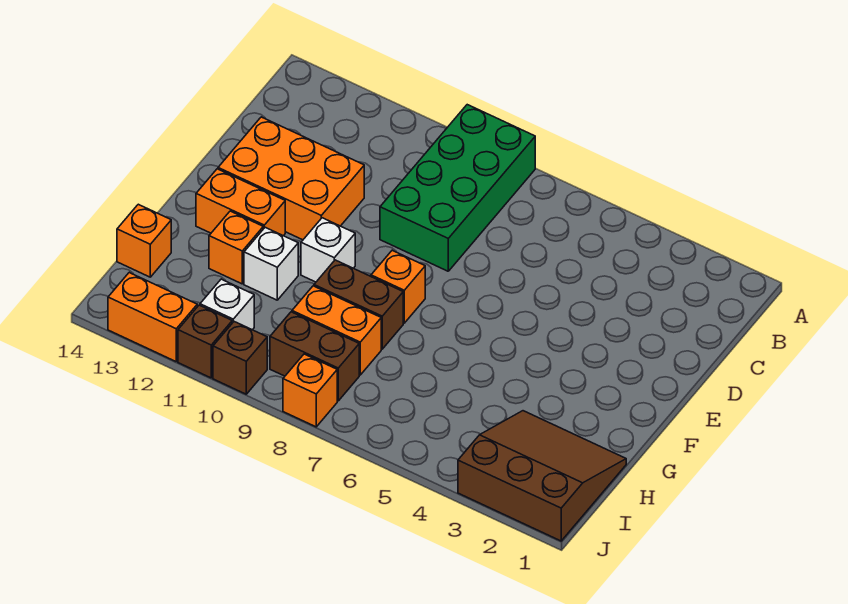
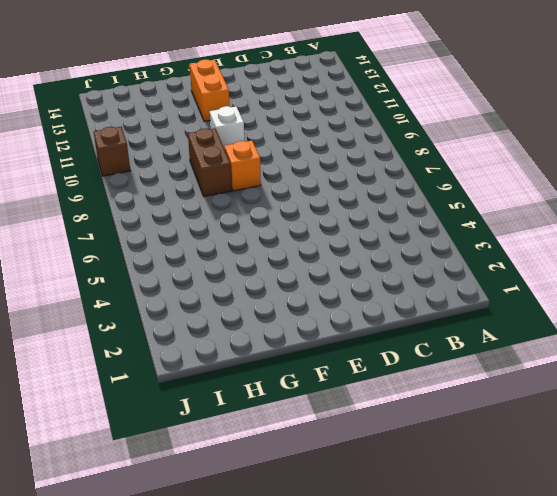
none -> green 2x4 brick [380,105,535,271]
none -> orange 2x3 brick [218,117,364,240]
none -> white 1x1 brick [244,227,298,300]

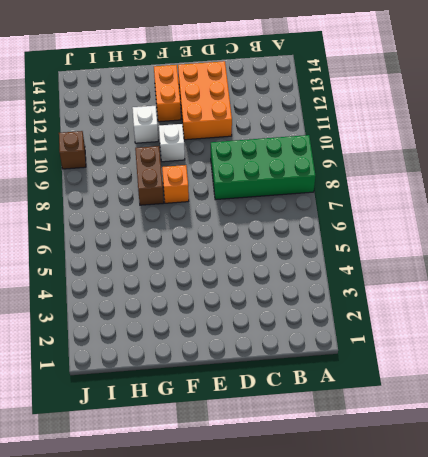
none -> orange 1x1 brick [209,211,263,284]
none -> brown 3x3 slope [458,411,626,541]
none -> orange 1x2 brick [292,286,381,375]

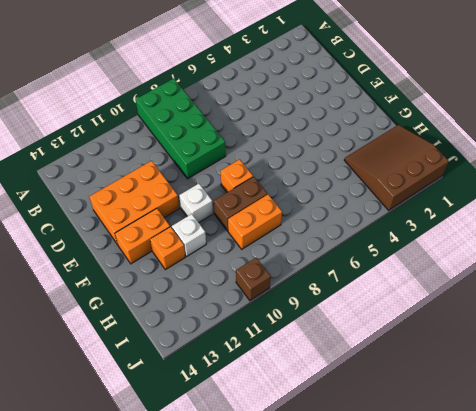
none -> orange 1x1 brick [117,204,171,277]
none -> brown 1x2 brick [270,312,359,401]
none -> white 1x1 brick [200,279,254,330]

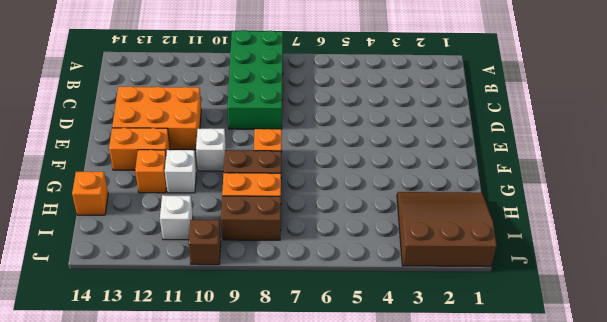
none -> orange 1x1 brick [283,354,337,427]
none -> brown 1x1 brick [178,305,232,378]
none -> orange 1x2 brick [108,273,197,361]

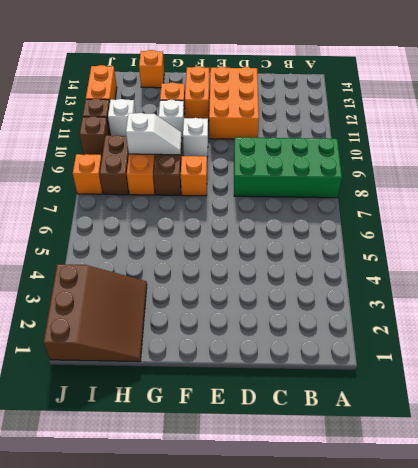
white 1x2 slope [126,113,182,155] -> none

